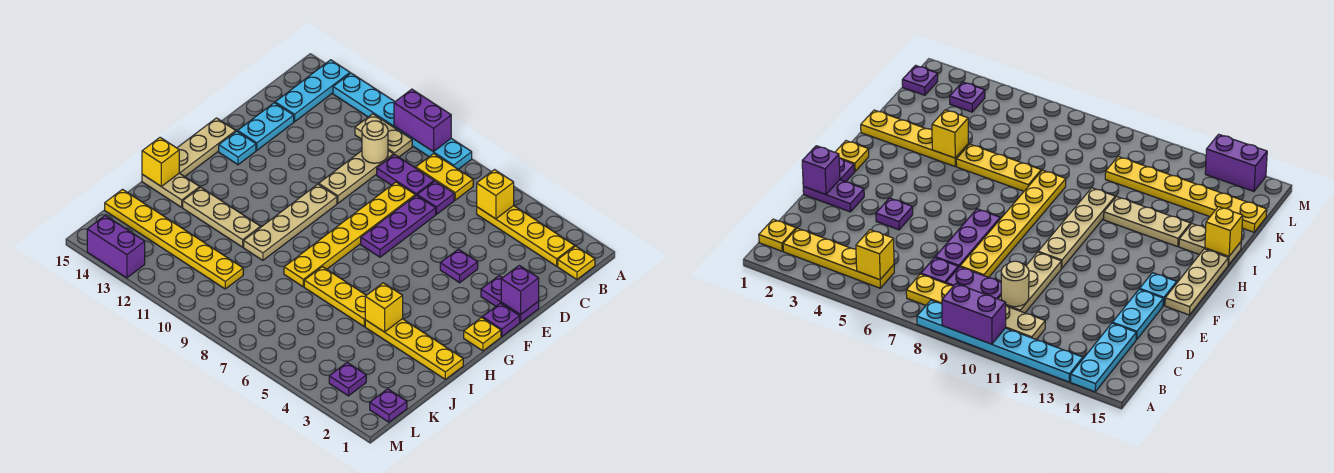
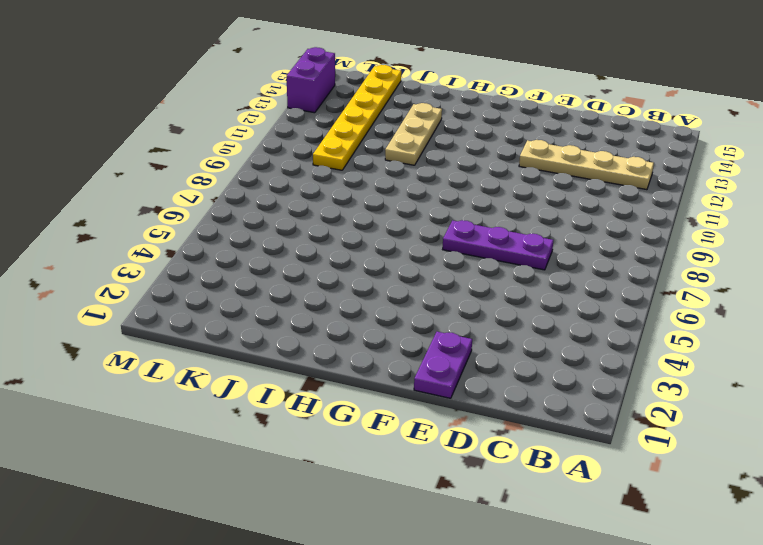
tan 1x4 plate [519,140,654,190] -> tan 1x4 plate moved to [244,184,337,260]
none -> cyan 1x6 plate [333,73,472,169]
none -> cyan 1x3 plate [275,60,350,122]
none -> yellow 1x1 plate [558,246,595,279]
none -> yellow 1x4 plate [477,206,575,266]

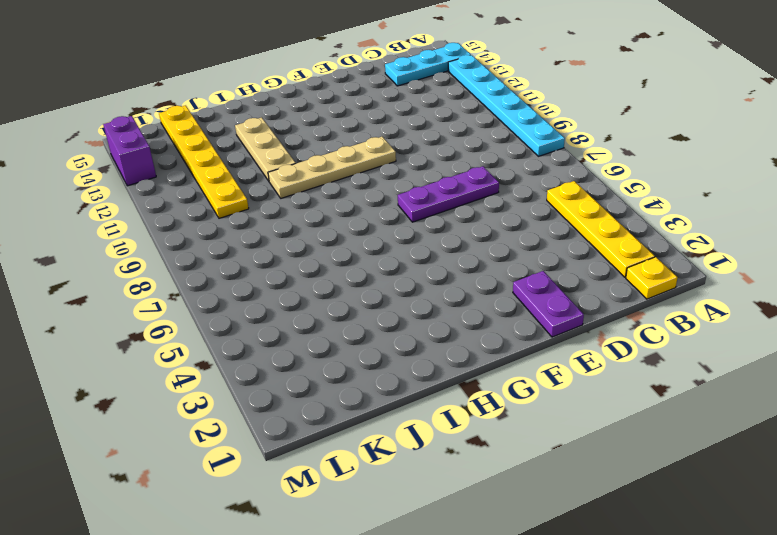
none -> yellow 1x2 plate [416,154,473,200]
none -> tan 1x2 plate [355,114,412,157]
none -> purple 1x1 plate [417,181,454,214]
none -> purple 1x2 plate [377,154,434,196]

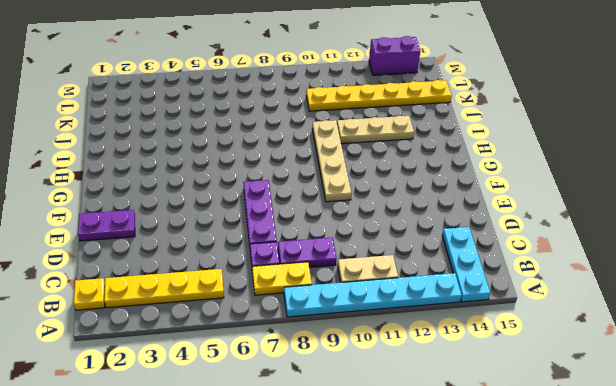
none -> tan 1x3 plate [319,150,394,203]
none -> yellow 1x6 plate [284,182,415,287]
none -> cyan 1x2 plate [238,103,294,150]
none -> purple 1x1 plate [440,249,478,283]

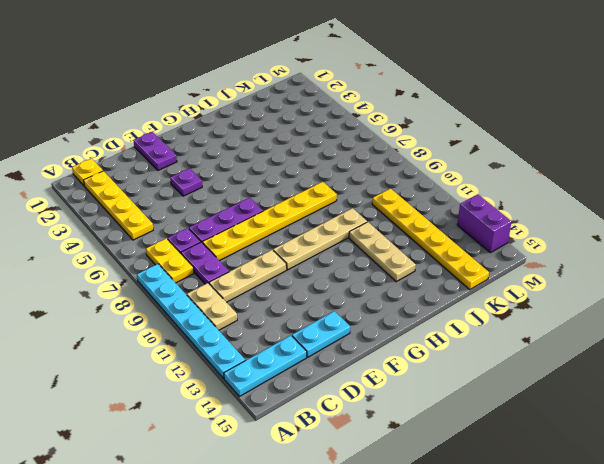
none -> purple 1x1 plate [483,303,520,337]
none -> cyan 1x1 plate [219,131,256,165]
none -> tan 1x3 plate [177,118,236,177]
none -> yellow 1x1 plate [464,317,501,351]

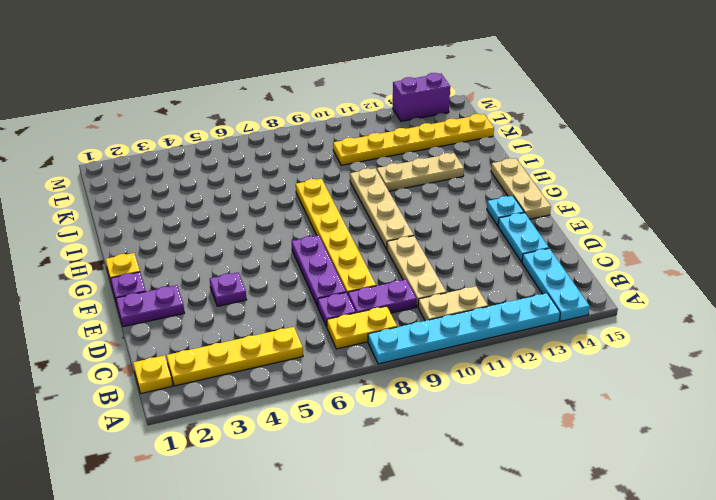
none -> yellow 1x4 plate [365,319,463,379]
none -> yellow 1x3 plate [304,267,366,326]
none -> tan 1x2 plate [142,173,200,207]
none -> purple 1x1 plate [370,389,407,422]

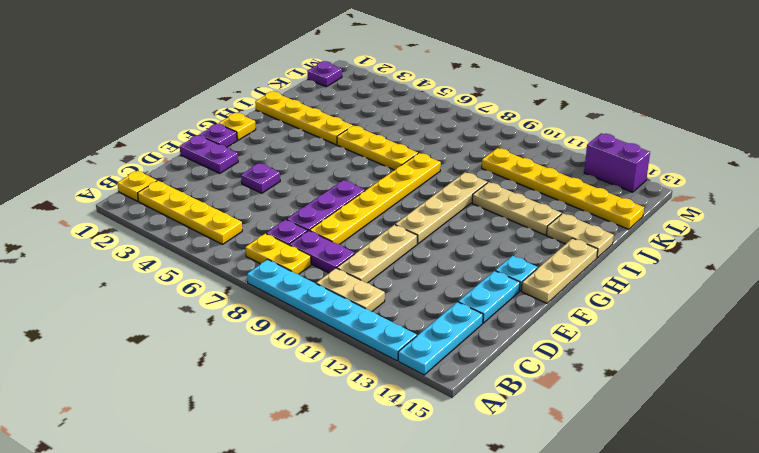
none -> purple 1x1 plate [329,363,366,396]
none -> purple 1x2 brick [394,89,451,152]
none -> yellow 1x1 brick [477,170,514,219]
none -> tan 1x1 round brick [362,121,388,163]

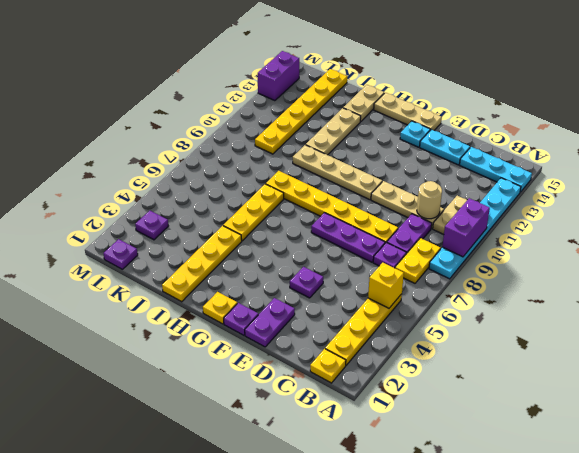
none -> purple 1x1 brick [501,265,539,315]
none -> yellow 1x1 brick [365,283,403,332]
none -> yellow 1x1 brick [142,137,179,186]

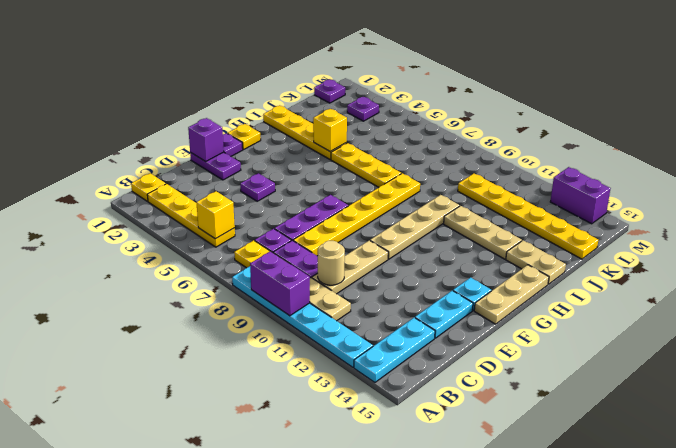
none -> yellow 1x1 brick [142,137,179,186]

